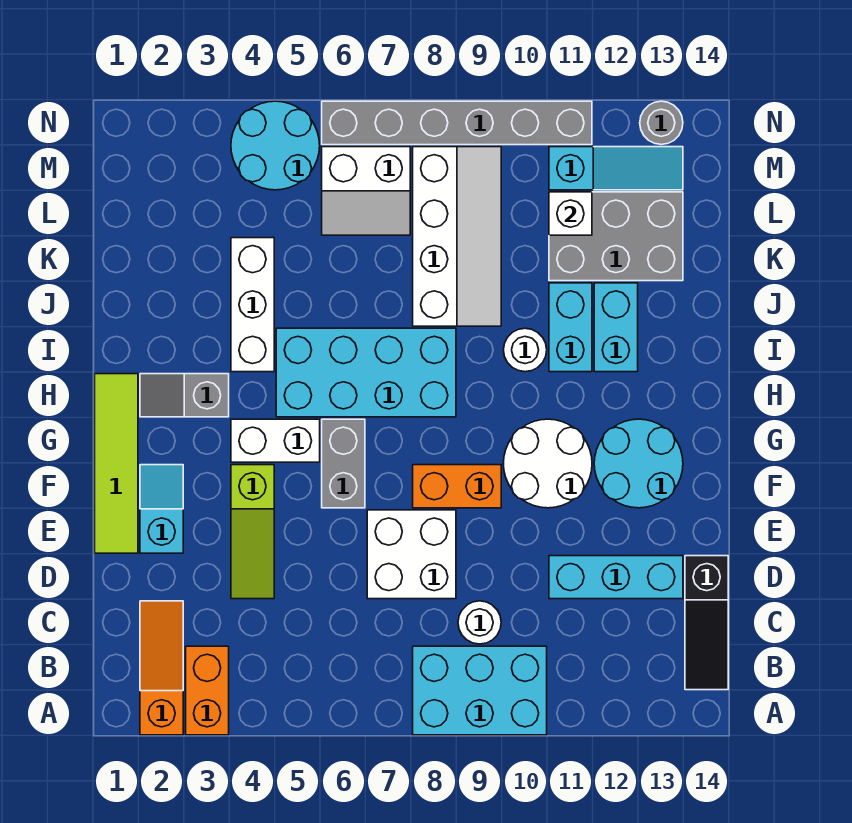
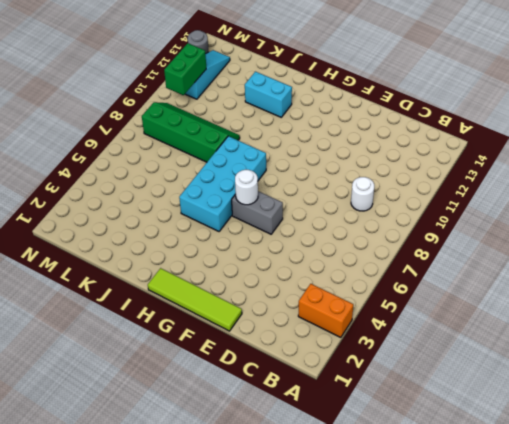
white 1x1 round brick [235,170,258,205] -> white 1x1 round brick moved to [504,328,547,372]
green 2x4 slope [142,102,240,162] -> white 2x4 slope [413,147,501,326]
green 1x2 brick [164,43,206,95] -> none
none -> orange 1x3 slope [140,601,183,735]
none -> cyan 2x3 brick [413,646,547,735]
none -> black 1x3 slope [685,556,728,690]

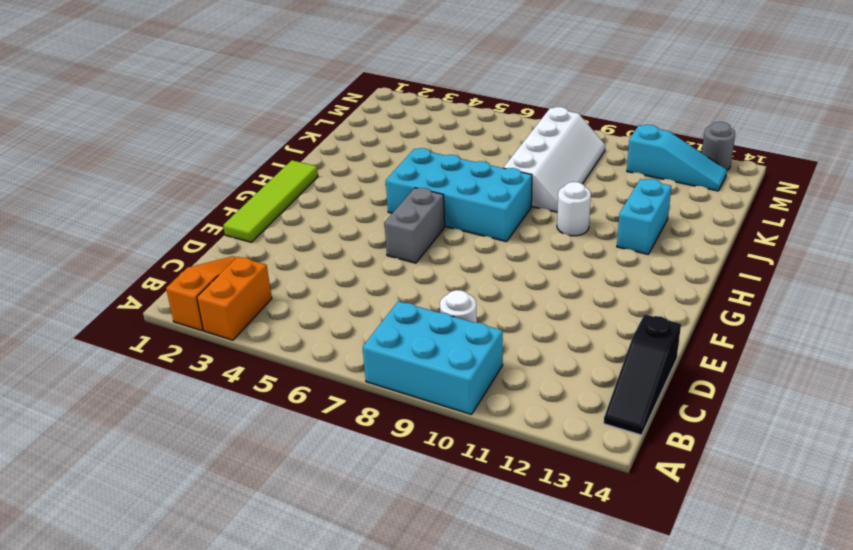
none -> lime 1x3 slope [231,465,274,599]
none -> white 2x2 brick [367,510,456,599]
none -> cyan 1x3 brick [549,556,683,599]

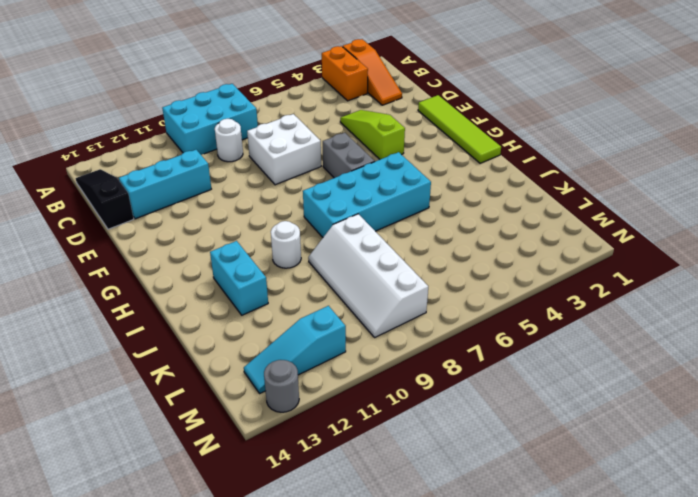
none -> cyan 1x2 slope [140,465,183,553]
none -> orange 1x2 brick [413,465,501,508]
none -> white 2x2 round brick [503,419,592,508]

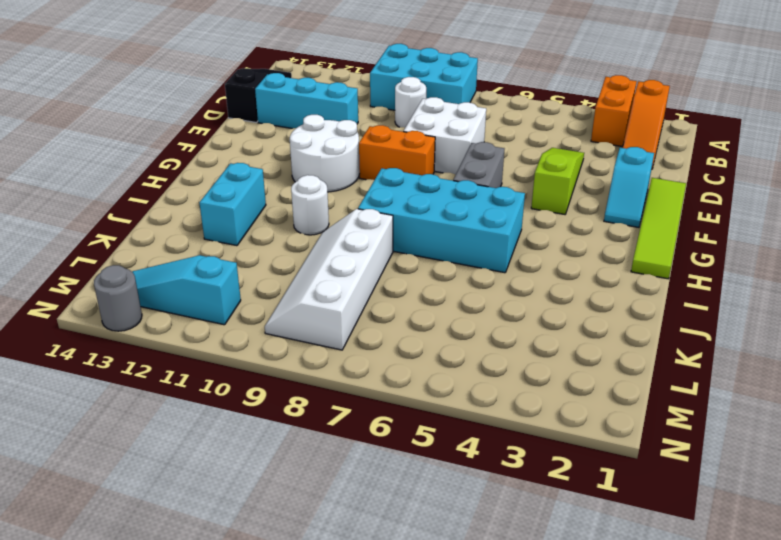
none -> cyan 2x2 round brick [594,419,683,508]
none -> white 1x2 brick [231,419,320,462]
none -> grey 1x2 slope [140,374,229,417]

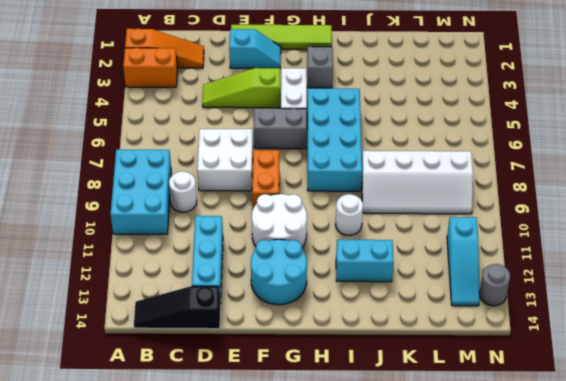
none -> white 1x3 brick [231,238,274,372]
none -> cyan 1x2 brick [549,283,592,372]
none -> grey 2x3 brick [549,192,683,281]

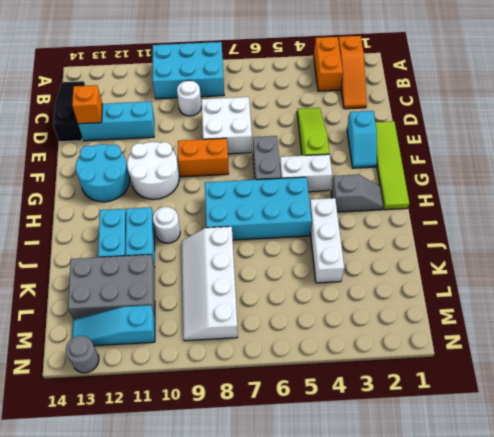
orange 1x1 brick [72,85,102,124] -> none
none -> white 2x2 slope [322,147,410,235]
none -> cyan 2x2 round brick [231,101,320,190]
none -> grey 1x6 brick [322,101,592,145]

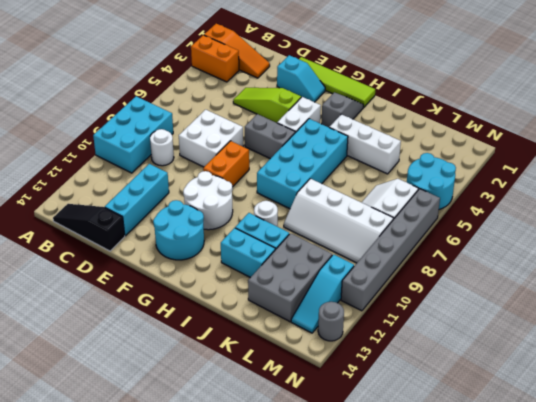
none -> white 1x1 brick [549,192,592,235]

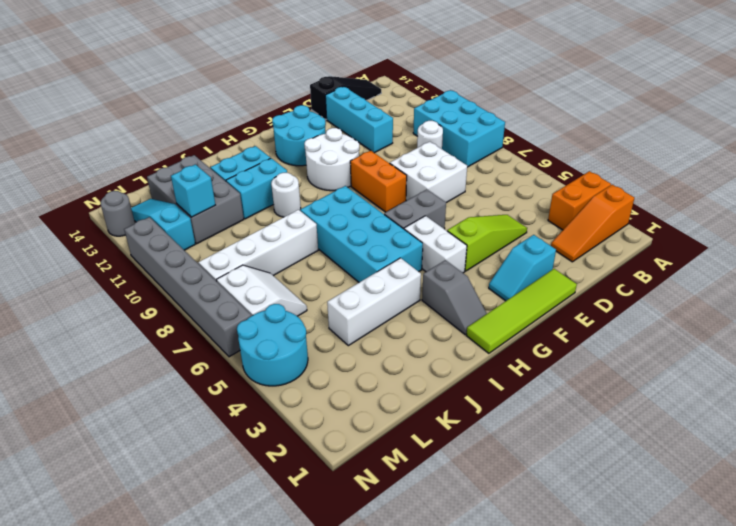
cyan 1x1 brick [171,164,215,217] -> white 1x1 brick [549,192,592,235]

